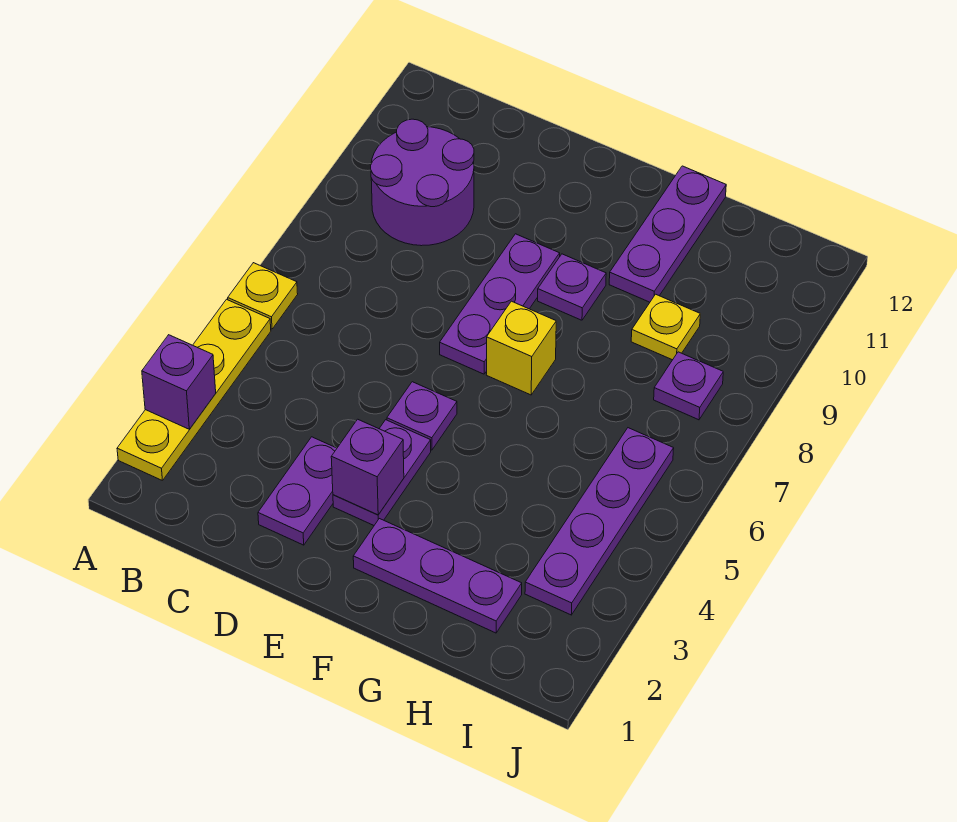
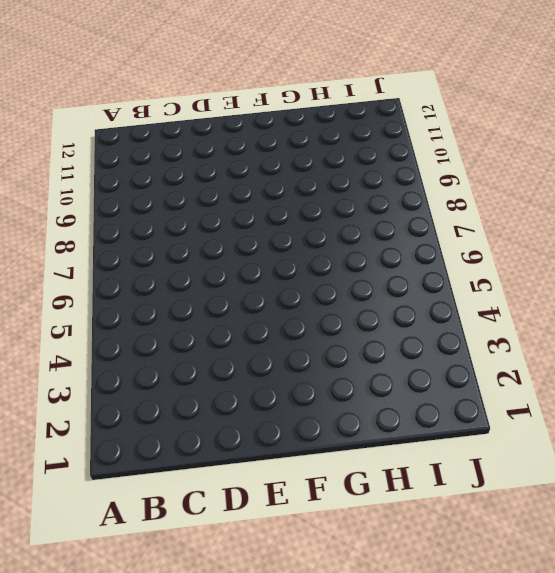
none -> yellow 1x4 plate [117,299,271,481]
none -> yellow 1x1 plate [228,263,298,329]
none -> purple 2x2 round brick [371,119,474,246]

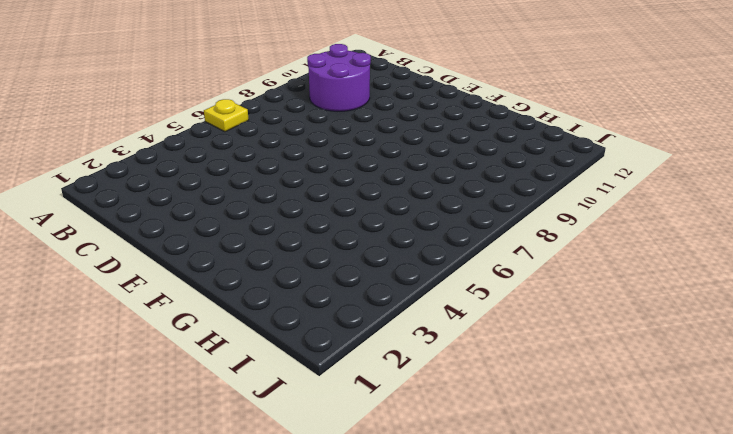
none -> yellow 1x4 plate [117,299,271,481]
none -> purple 1x2 plate [258,437,337,545]
none -> purple 1x2 plate [333,420,431,525]

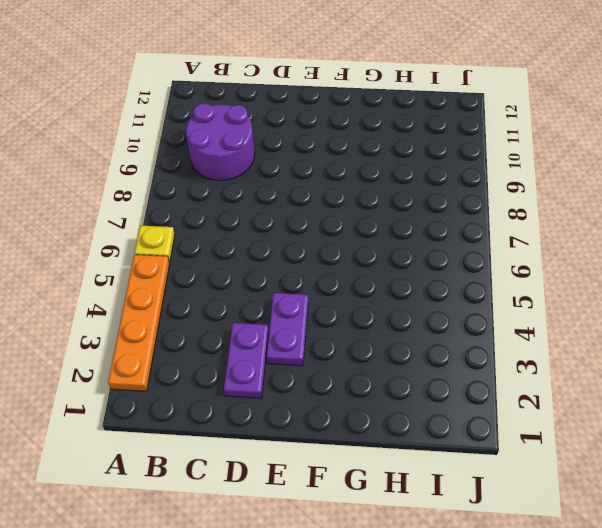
orange 1x4 plate [108,255,170,391] -> yellow 1x4 plate [117,299,271,481]
none -> purple 1x1 plate [387,382,457,450]
none -> purple 1x3 plate [440,234,560,374]
none -> purple 1x3 plate [353,519,522,633]

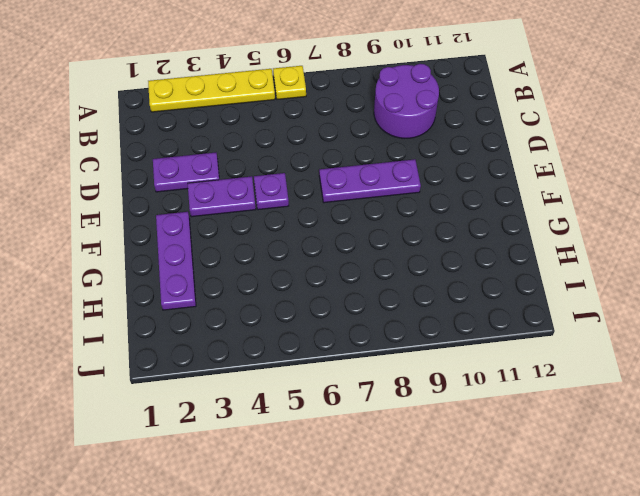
none -> yellow 1x1 brick [487,301,556,395]
none -> purple 1x1 plate [538,254,606,320]
none -> purple 1x3 plate [609,166,726,302]

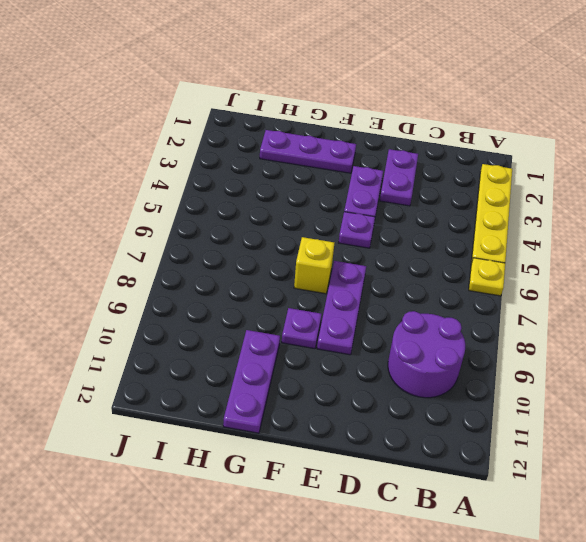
none -> yellow 1x1 plate [631,294,700,360]
none -> purple 1x4 plate [525,428,674,615]
none -> purple 1x1 plate [654,352,723,420]

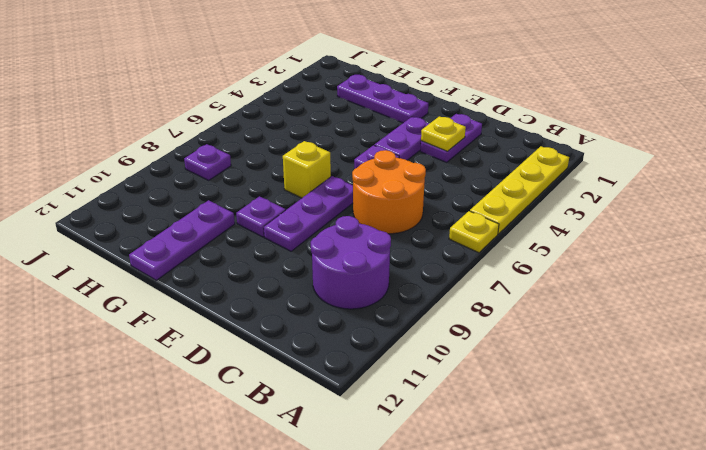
orange 2x2 round brick [352,150,426,234] -> none
yellow 1x1 plate [421,116,466,151] -> yellow 1x1 plate moved to [631,294,700,360]
none -> purple 1x4 plate [525,428,674,615]
none -> purple 1x1 brick [142,335,216,429]
none -> purple 1x1 brick [331,419,404,515]

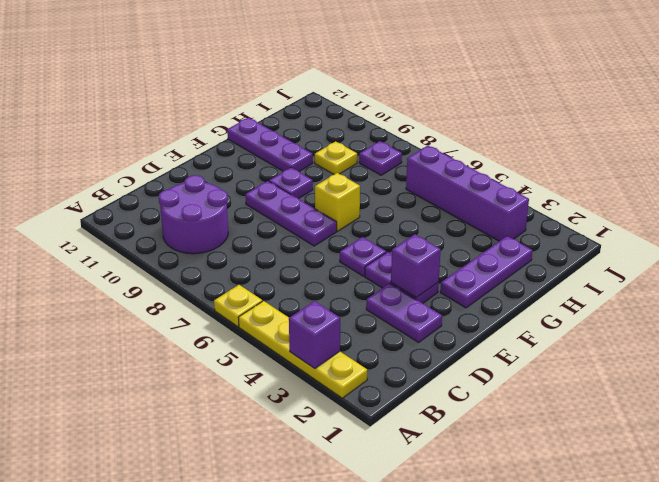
purple 1x4 brick [406,146,529,241] -> purple 1x4 plate [525,428,674,615]

